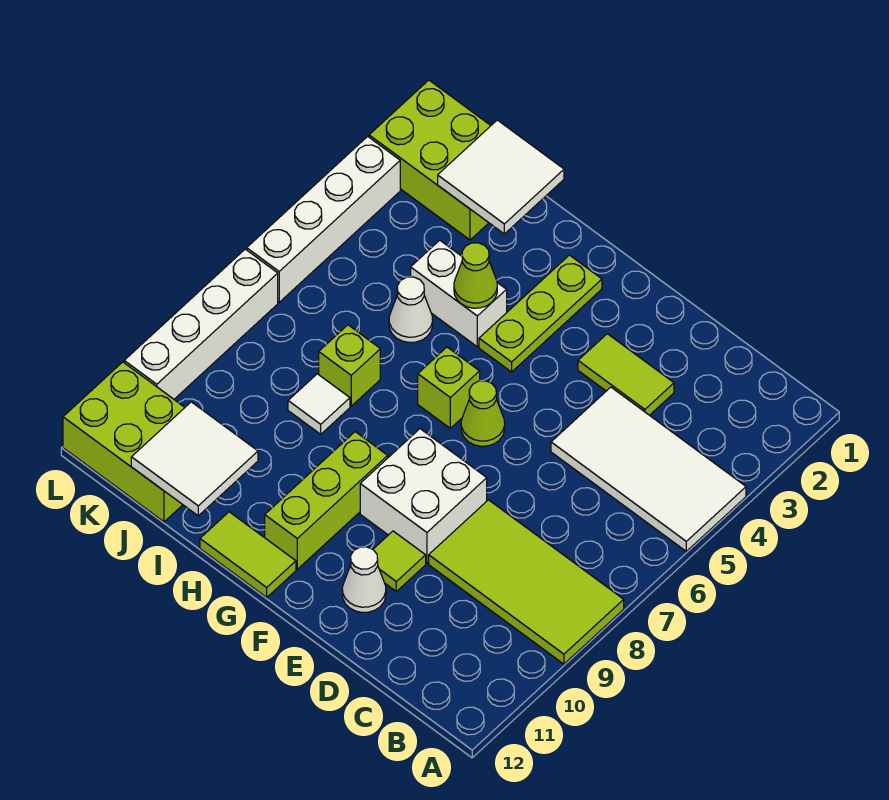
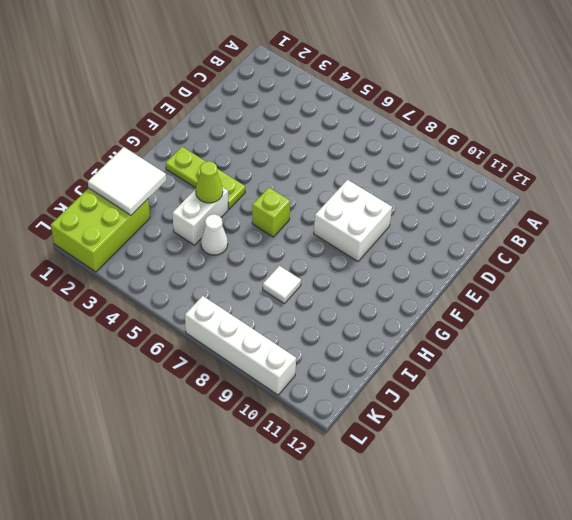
none -> white 2x4 tile [551,387,746,551]
none -> lime 2x4 tile [429,500,624,664]
none -> lime 1x2 tile [578,334,674,415]

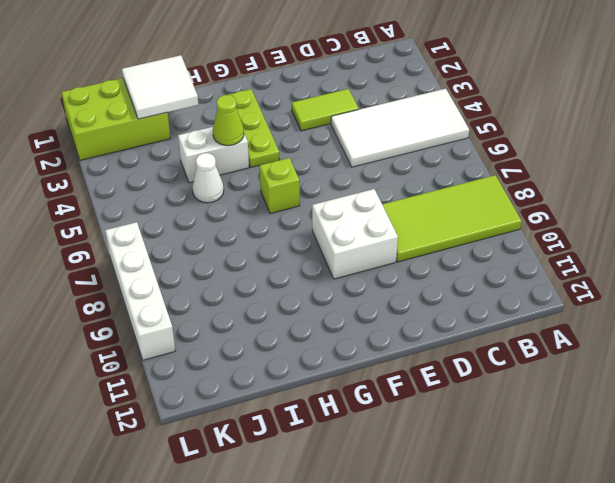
none -> lime 1x1 tile [373,531,426,591]
none -> white 1x1 cone [342,547,386,612]
none -> lime 1x1 cone [461,381,505,446]

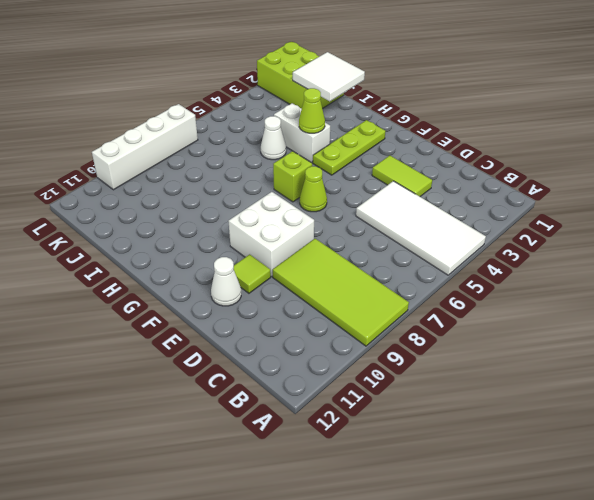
none -> lime 1x3 brick [265,432,388,569]
none -> lime 1x2 tile [200,512,296,597]
none -> lime 1x1 brick [319,325,380,406]

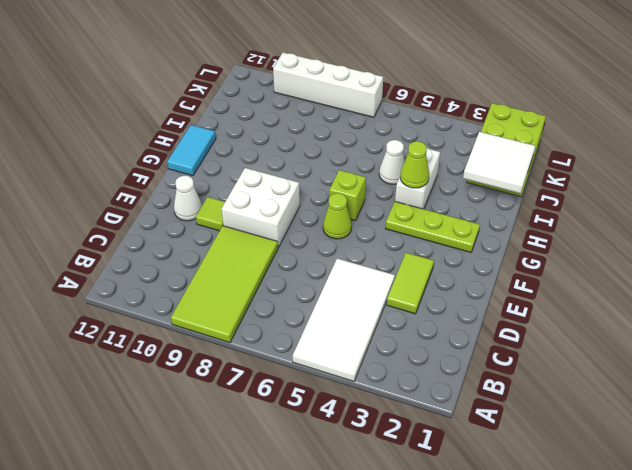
cyan 1x2 tile [167,125,216,176] -> lime 1x2 tile [200,512,296,597]
none -> lime 1x3 brick [265,432,388,569]
none -> lime 1x1 brick [319,325,380,406]
none -> white 1x1 tile [288,374,350,434]

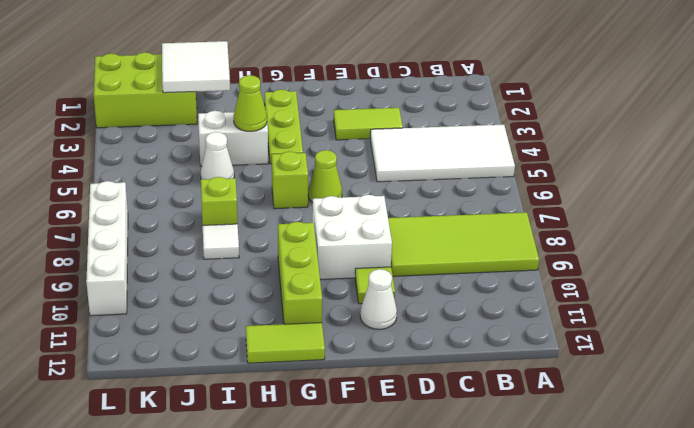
none -> lime 2x3 brick [63,362,185,522]
none -> white 1x4 brick [247,136,400,302]
none -> white 2x2 tile [131,402,258,516]

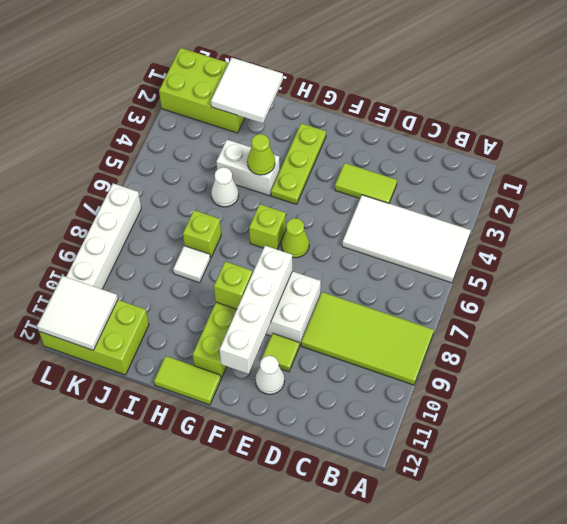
white 1x4 brick [220,246,292,374] -> white 1x4 brick moved to [247,136,400,302]
lime 1x1 brick [214,262,252,309] -> none
white 2x2 tile [37,276,118,350] -> white 2x2 tile moved to [131,402,258,516]

